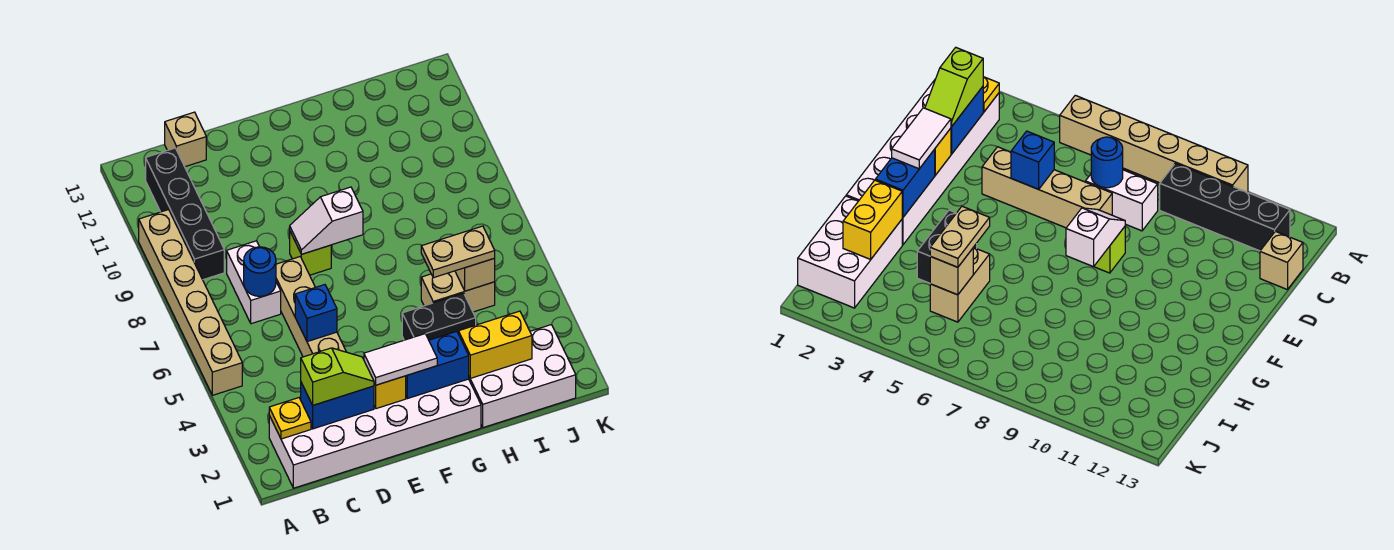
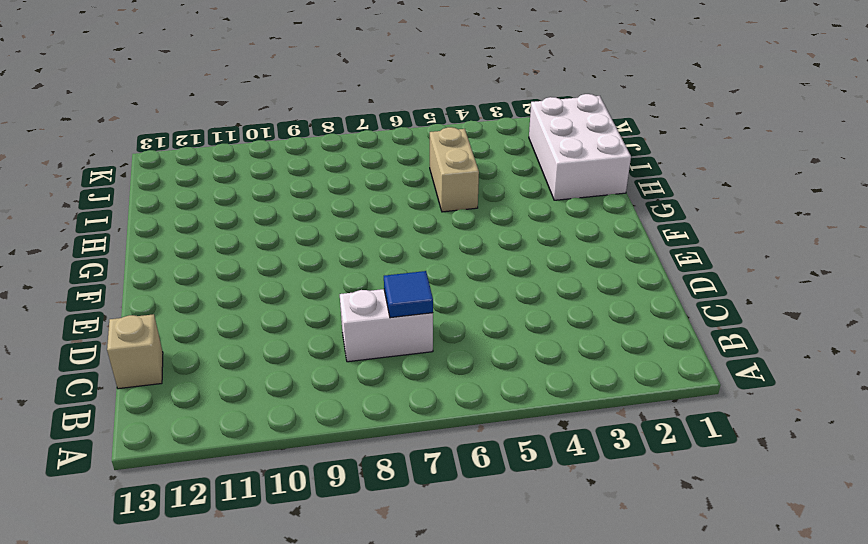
blue 1x1 tile [384,271,433,318] -> blue 1x1 round brick [244,247,276,296]
none -> tan 1x6 brick [139,210,242,395]
none -> white 2x6 brick [269,379,481,488]
none -> black 1x4 brick [146,148,224,280]

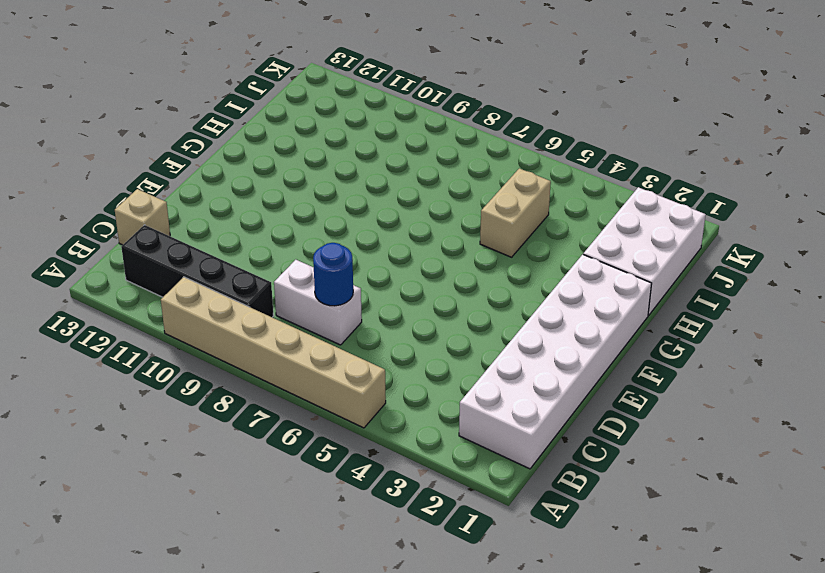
none -> tan 1x4 brick [276,257,346,357]
none -> lime 1x1 brick [290,232,331,275]
none -> black 1x2 brick [402,293,476,340]

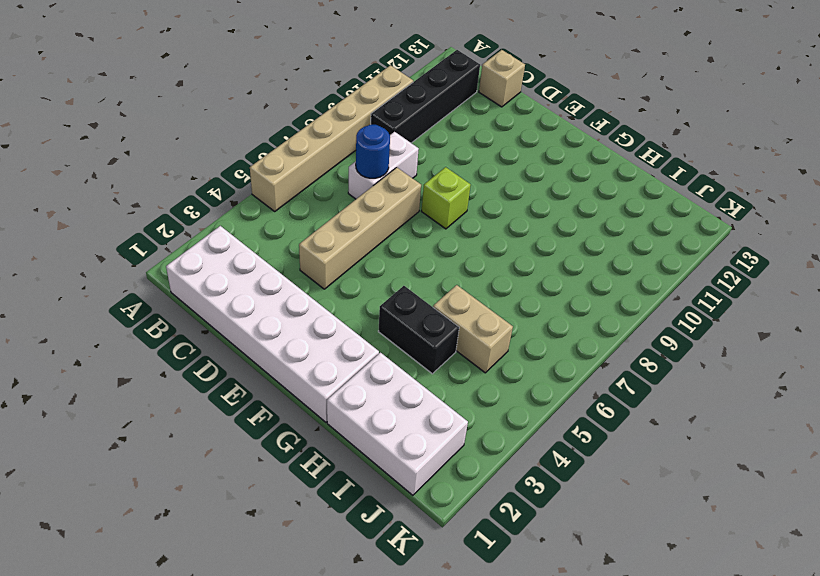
none -> yellow 1x1 plate [269,398,311,439]
none -> blue 1x2 brick [301,383,374,429]
none -> blue 1x1 brick [295,285,337,342]

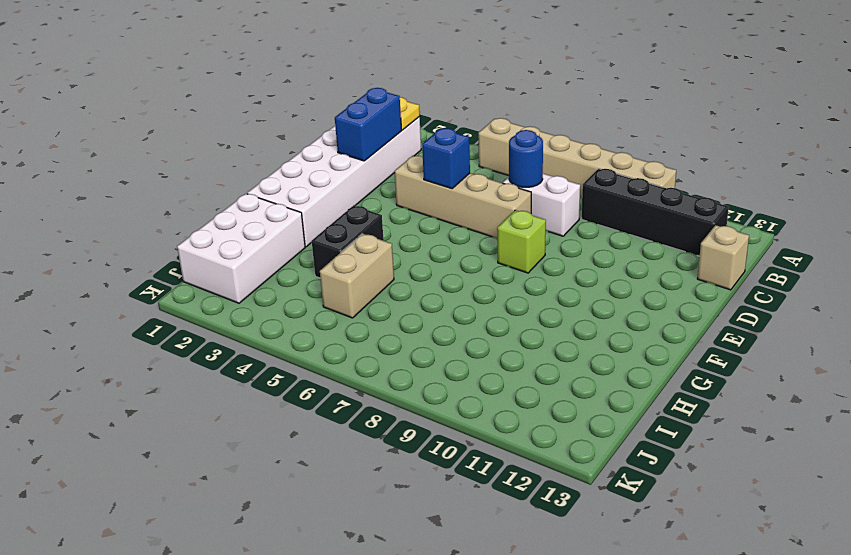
none -> yellow 1x1 brick [374,376,406,409]
none -> white 1x2 slope [290,187,363,254]
none -> blue 1x2 brick [406,331,469,399]

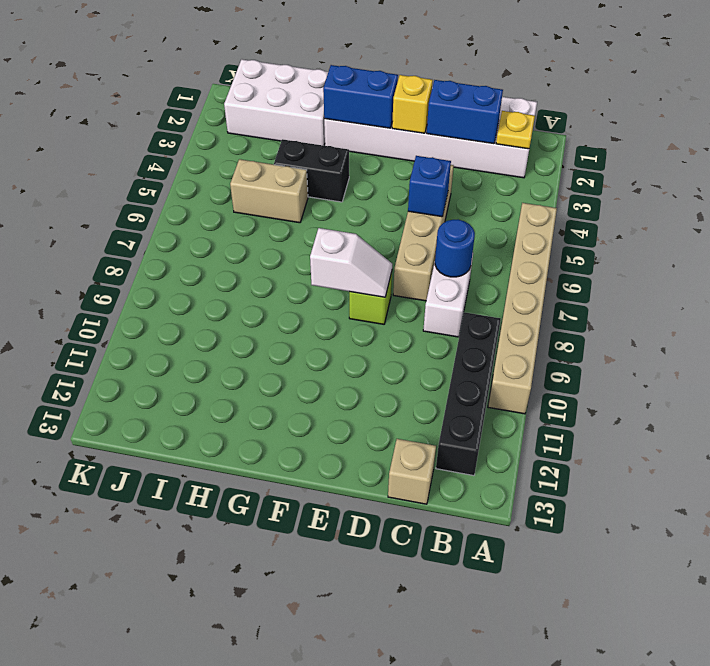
none -> yellow 1x2 brick [459,311,532,378]
none -> tan 1x1 brick [455,258,495,291]
none -> lime 1x2 slope [301,348,374,405]

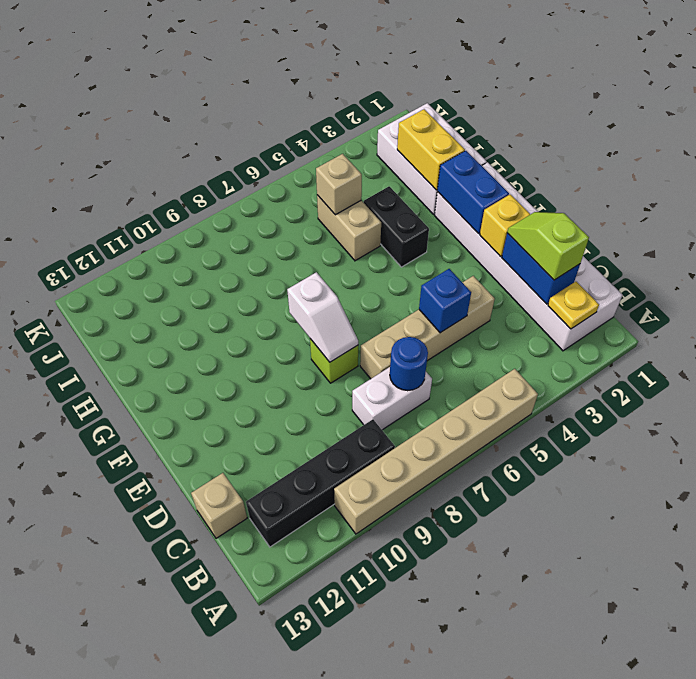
none -> white 1x2 tile [364,334,437,385]
none -> tan 1x2 plate [421,226,495,278]

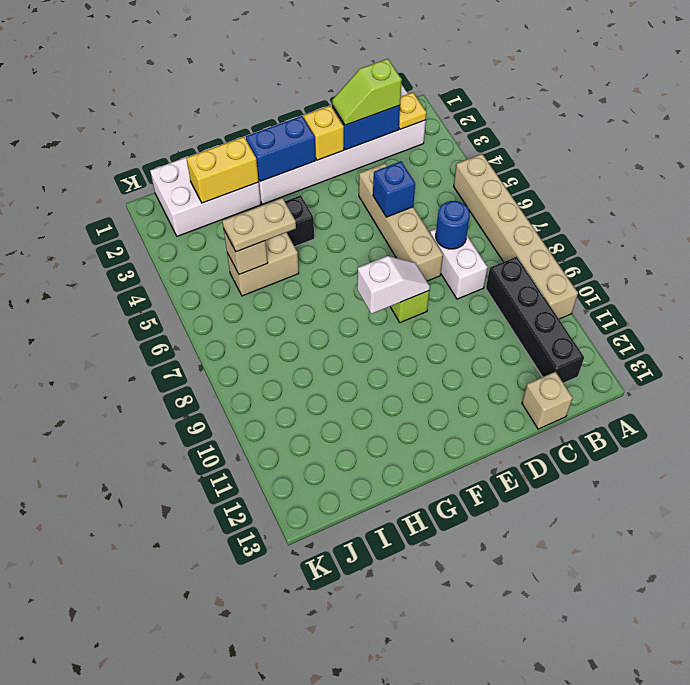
none -> white 1x2 tile [364,334,437,385]

